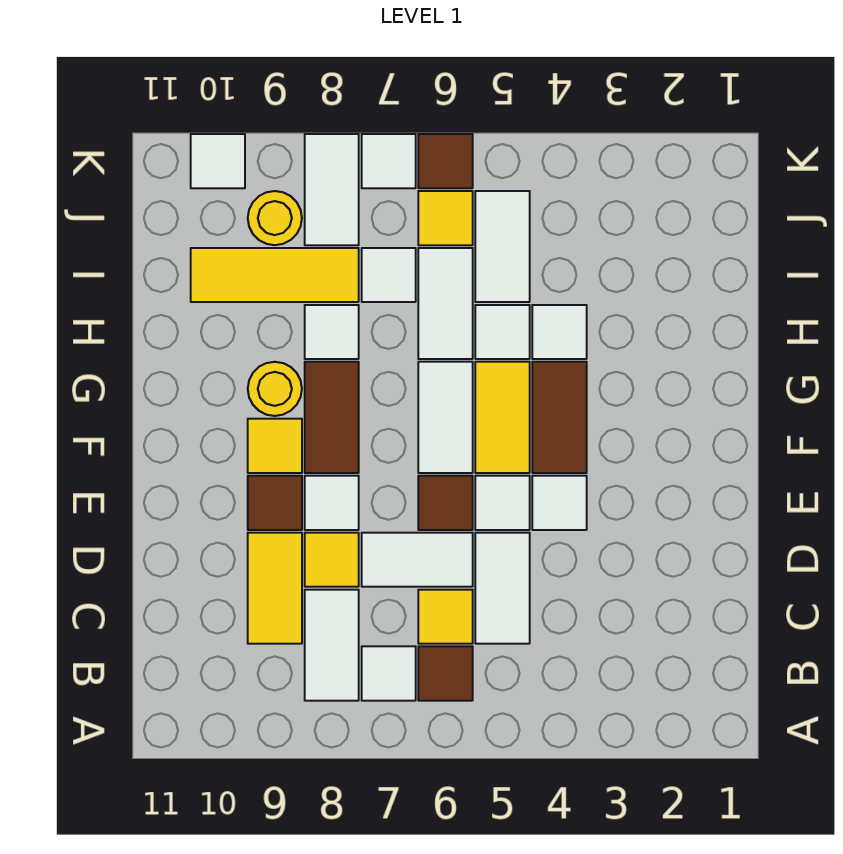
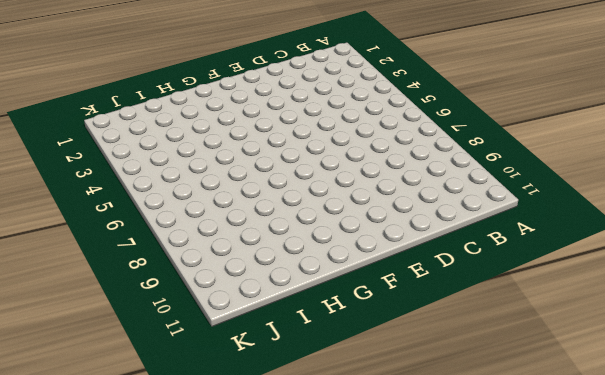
none -> brown 1x1 tile [418,646,473,701]
none -> white 1x1 tile [362,646,416,701]
none -> white 1x2 tile [305,590,359,701]
none -> white 1x2 tile [475,533,530,644]

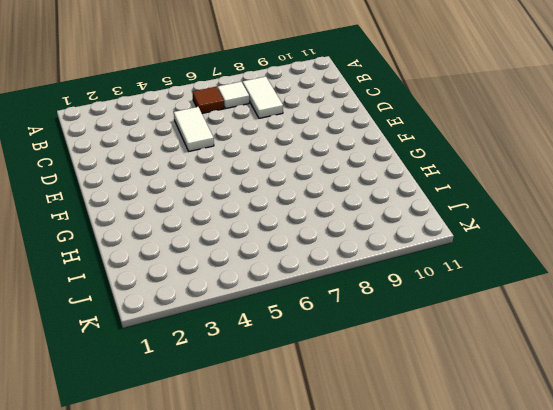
none -> yellow 1x1 tile [418,590,473,644]
none -> yellow 1x2 tile [248,533,302,644]
none -> white 1x2 tile [362,533,473,587]
none -> yellow 1x1 tile [305,533,359,587]

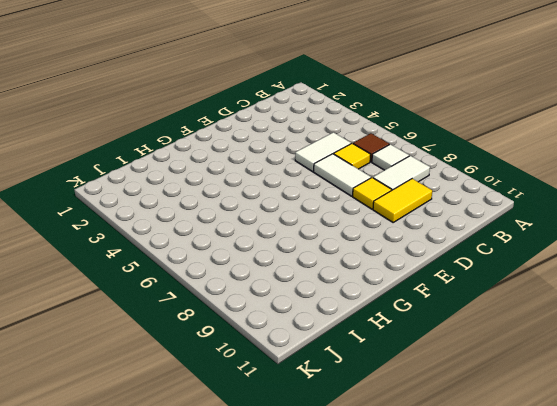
none -> white 1x1 tile [532,476,587,530]
none -> white 1x1 tile [475,476,530,530]
none -> brown 1x1 tile [418,476,473,530]
none -> white 1x1 tile [305,476,359,530]

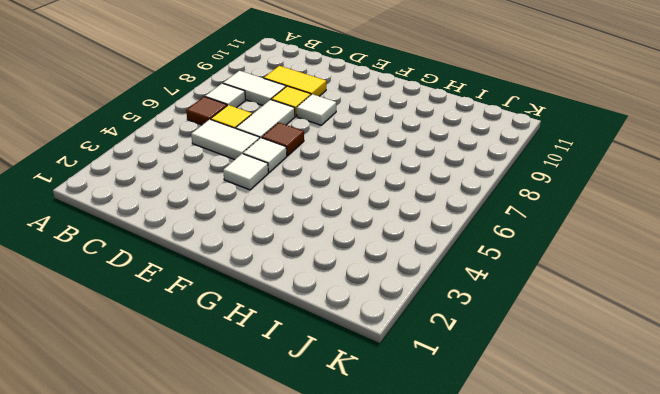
none -> brown 1x1 tile [248,476,302,530]
none -> brown 1x2 tile [532,362,587,473]
none -> yellow 1x2 tile [475,362,530,473]
none -> white 1x2 tile [418,362,473,473]

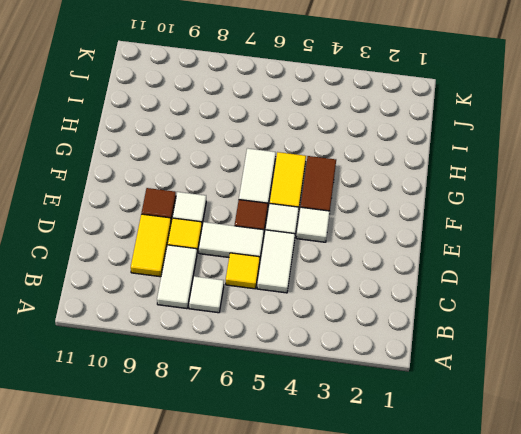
none -> brown 1x1 tile [418,646,473,701]
none -> brown 1x2 tile [305,362,359,473]
none -> yellow 1x1 tile [248,419,302,473]
none -> yellow 1x1 round brick [248,362,302,416]

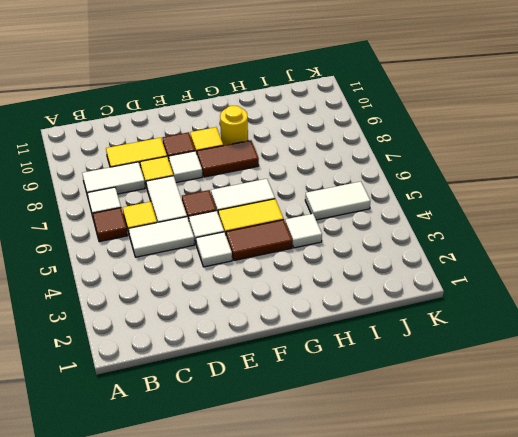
none -> white 1x1 tile [475,305,530,359]
none -> white 1x2 tile [418,248,473,359]
none -> white 1x1 tile [305,305,359,359]
none -> white 1x1 tile [362,248,416,302]

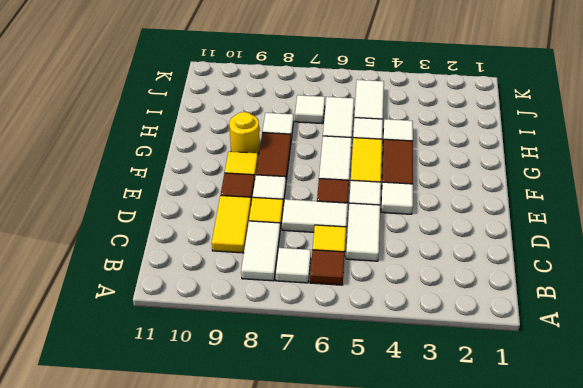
none -> yellow 1x3 tile [191,248,359,302]
none -> yellow 1x1 tile [418,191,473,245]
none -> white 1x2 tile [305,134,359,245]
none -> yellow 1x1 round brick [248,191,302,245]

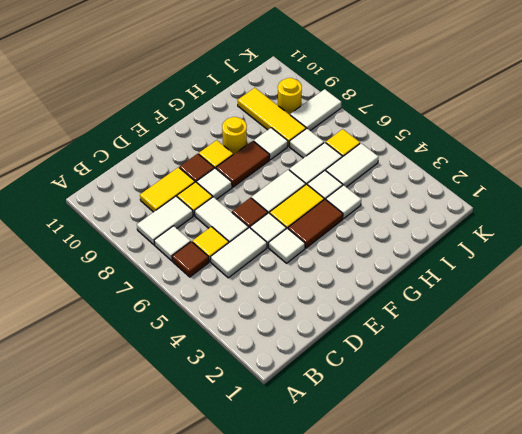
none -> brown 1x1 tile [418,134,473,188]
none -> white 1x1 tile [362,134,416,188]
none -> white 1x1 tile [191,134,245,188]

